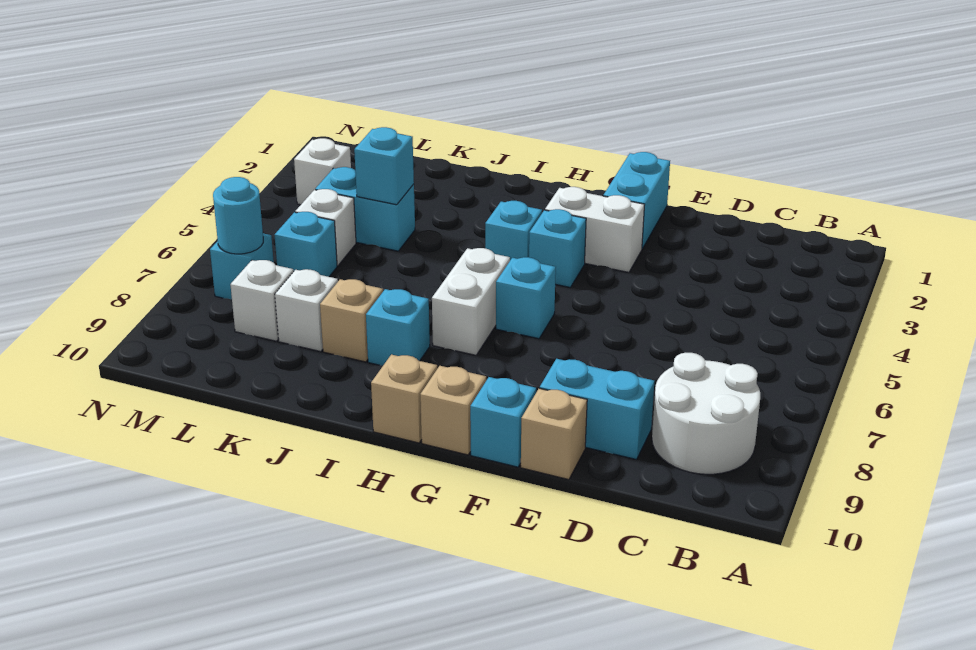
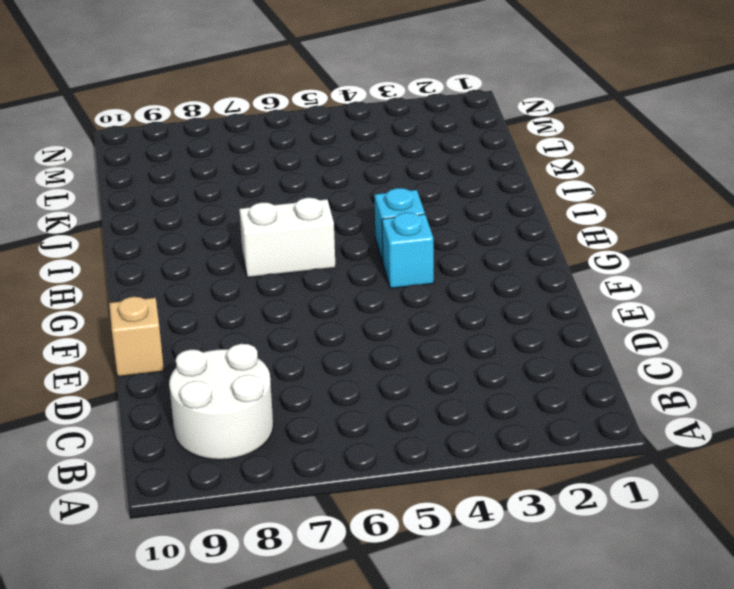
none -> cyan 1x2 brick [540,359,655,459]
none -> cyan 1x2 brick [603,152,670,249]
none -> white 1x2 brick [545,187,645,272]

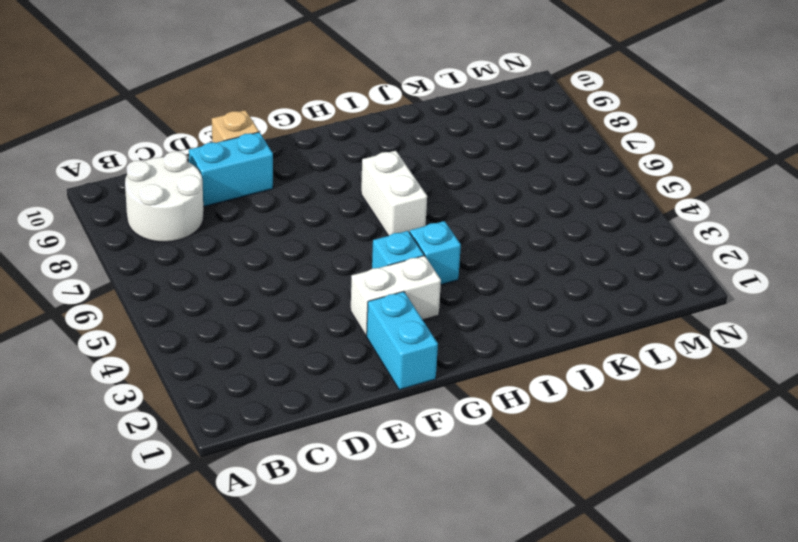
none -> cyan 1x1 brick [470,377,536,467]
none -> cyan 1x1 brick [496,257,556,339]
none -> tan 1x1 brick [420,366,486,455]

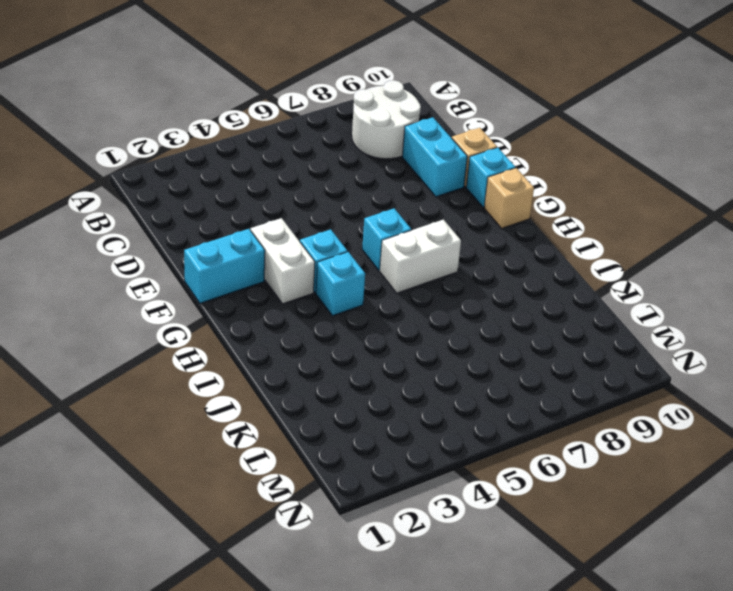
none -> tan 1x1 brick [371,354,437,443]
none -> cyan 1x1 brick [366,289,430,365]
none -> tan 1x1 brick [320,279,383,362]

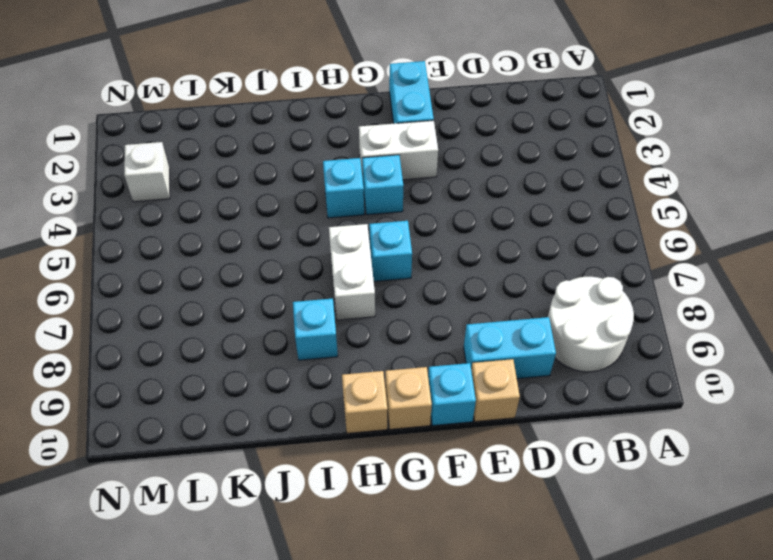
none -> tan 1x1 brick [320,279,383,362]
none -> cyan 1x2 brick [315,167,415,251]
none -> white 1x1 brick [275,269,338,352]

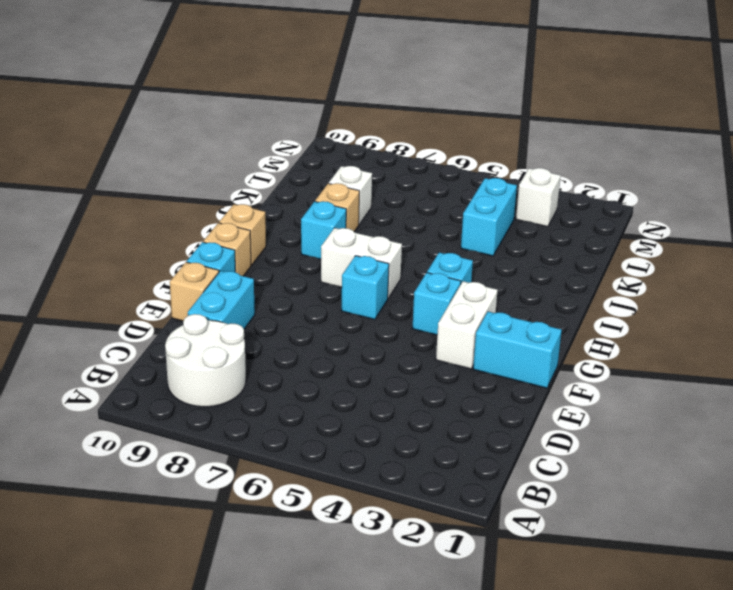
none -> white 1x1 brick [295,189,356,266]
none -> cyan 1x1 brick [275,212,337,277]
none -> white 1x1 brick [230,260,294,341]

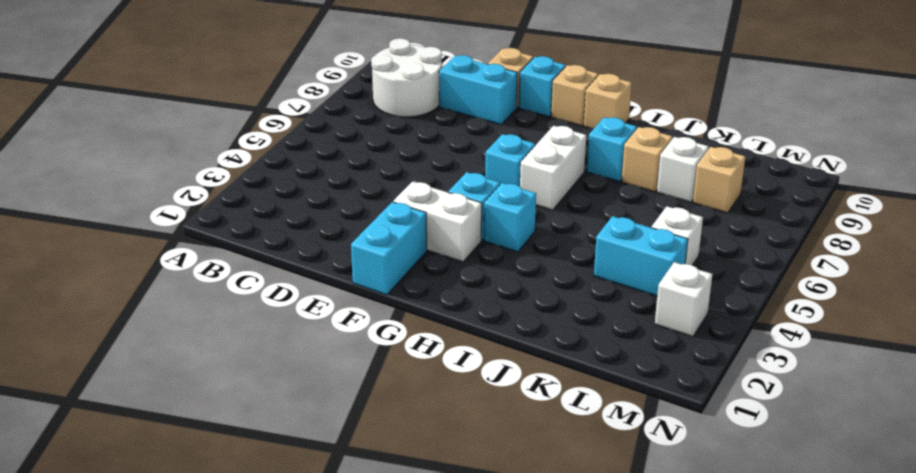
tan 1x1 brick [693,147,745,213] -> white 1x1 brick [230,260,294,341]
none -> cyan 1x1 brick [275,212,337,277]
none -> cyan 1x1 brick [210,233,274,299]
none -> cyan 1x1 brick [354,127,414,205]

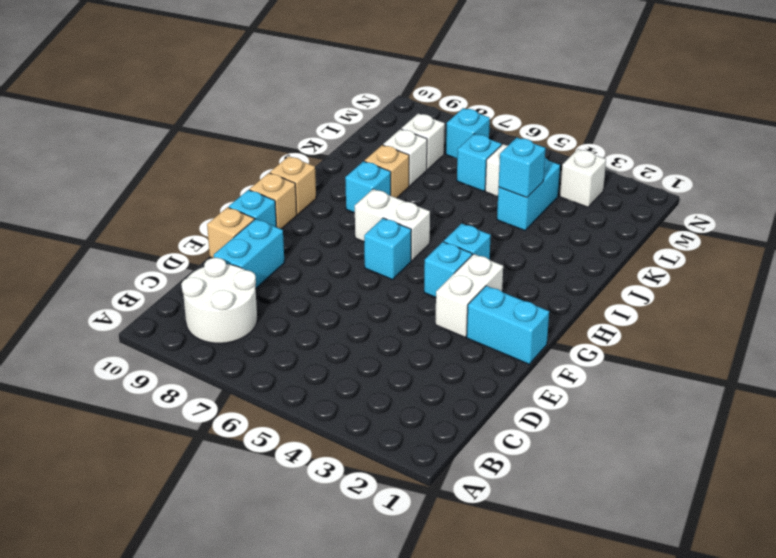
none -> cyan 1x1 round brick [213,177,263,254]

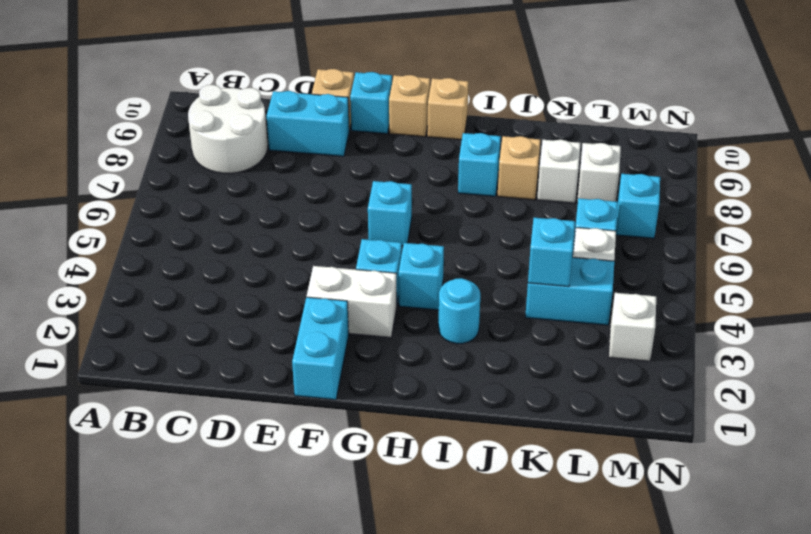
cyan 1x1 round brick [438,278,480,344] -> cyan 1x1 round brick moved to [213,177,263,254]
none -> white 1x2 brick [432,248,510,355]

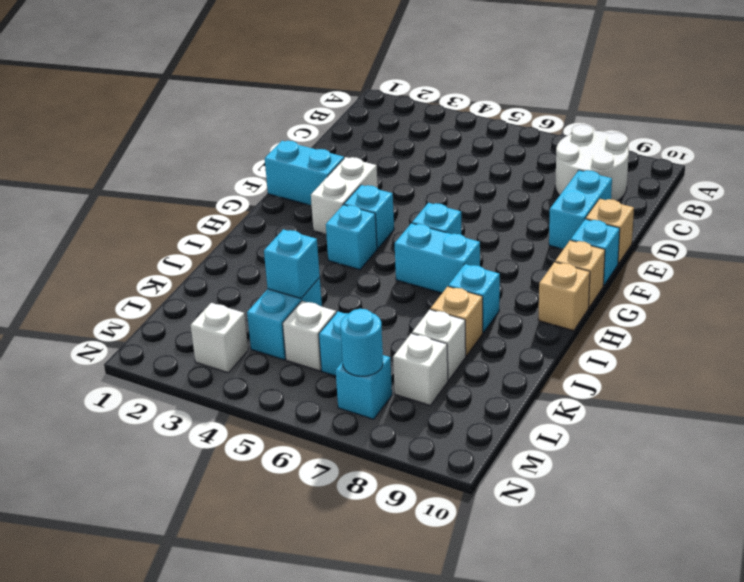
cyan 1x2 brick [395,223,480,293] -> white 1x2 brick [432,248,510,355]

